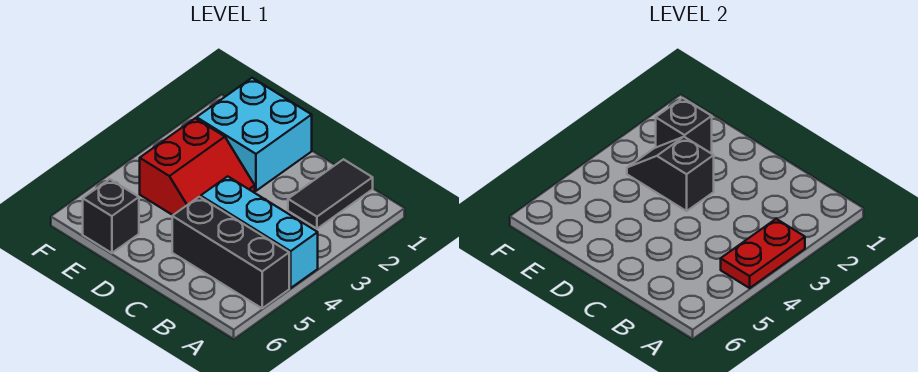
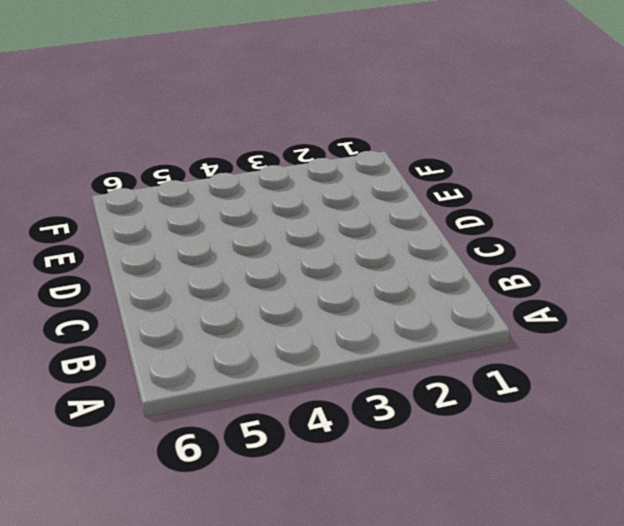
none -> cyan 1x3 brick [201,176,318,288]
none -> black 1x3 brick [172,197,289,308]

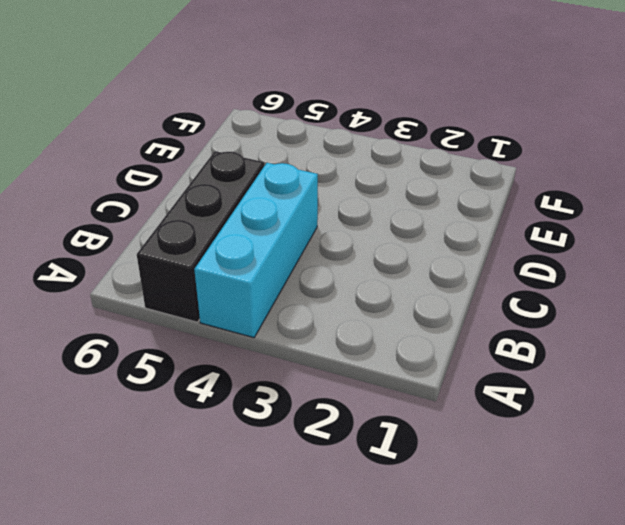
none -> black 1x2 tile [288,159,373,229]
none -> cyan 2x2 brick [197,78,312,191]

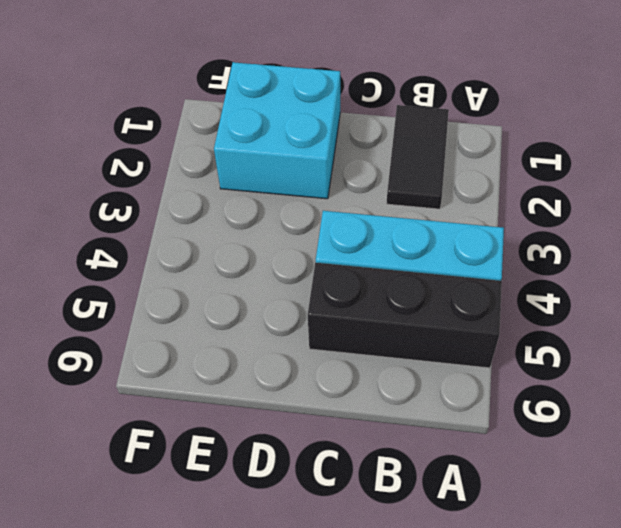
none -> red 2x2 slope [140,118,255,215]
none -> black 1x1 brick [83,179,139,253]

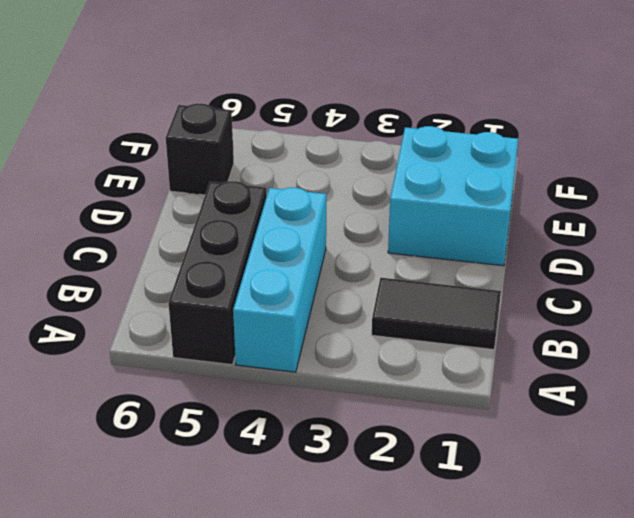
none -> red 2x2 slope [140,118,255,215]
none -> red 1x2 plate [721,219,805,288]

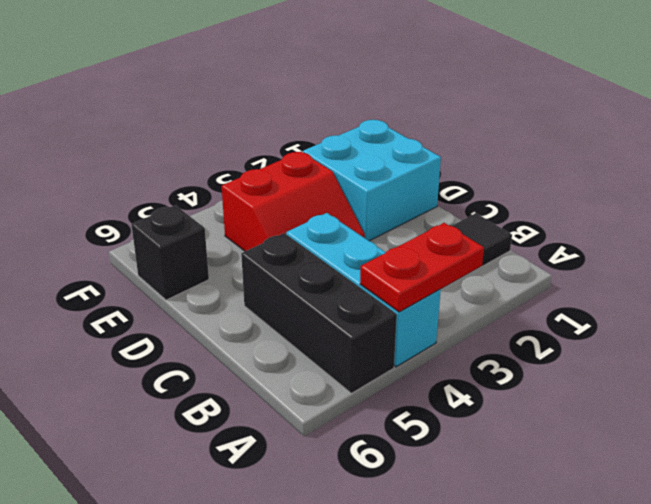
none -> black 1x2 slope [627,137,714,211]
none -> black 1x1 brick [656,98,712,153]

